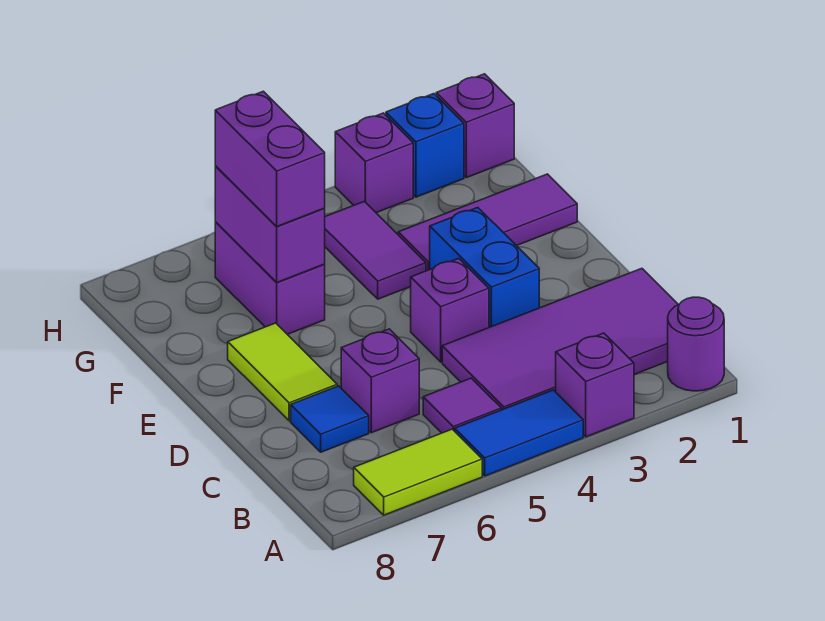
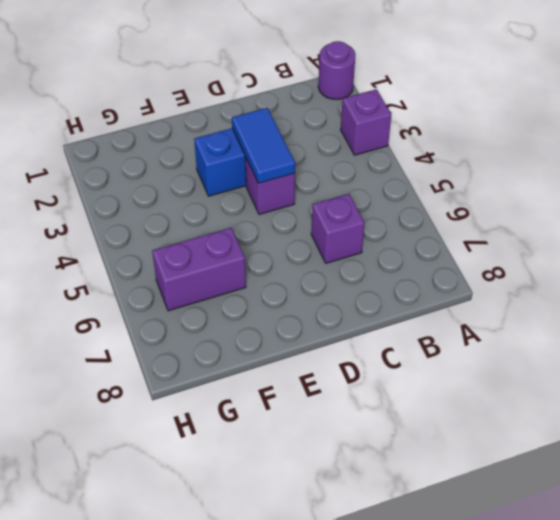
blue 1x2 tile [232,108,295,183] -> blue 1x2 tile moved to [455,390,583,476]
none -> lime 1x2 tile [354,429,482,515]
none -> purple 2x4 tile [442,268,678,410]
none -> purple 1x1 tile [423,378,501,433]

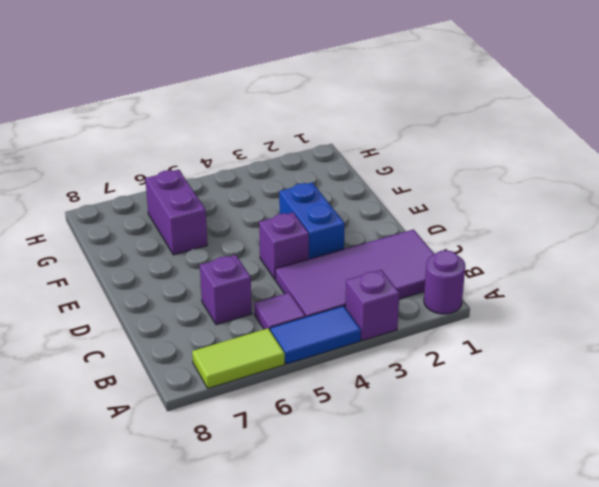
none -> blue 1x1 tile [291,386,369,452]
none -> lime 1x2 tile [228,323,337,421]
none -> purple 1x3 tile [398,174,577,271]

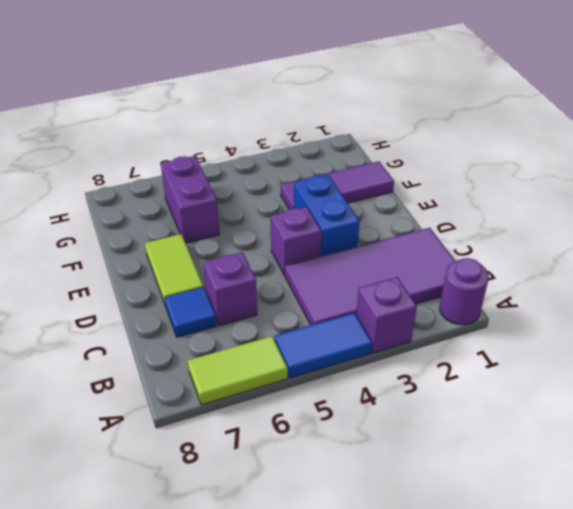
none -> purple 1x1 tile [423,378,501,433]
none -> purple 1x2 tile [325,201,426,299]
none -> purple 1x1 brick [436,74,514,178]

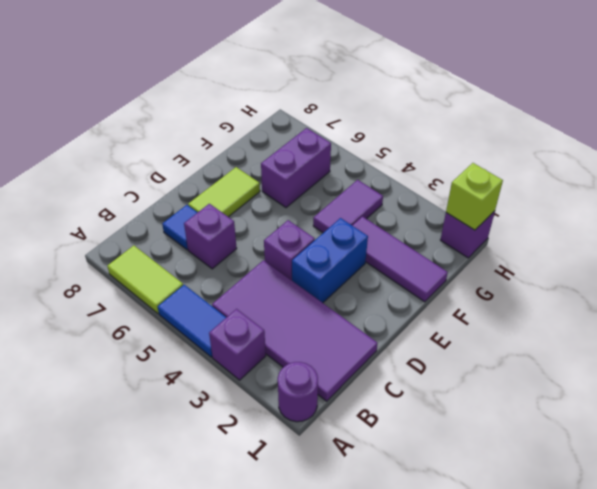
lime 1x1 brick [446,163,503,230] -> none
none -> purple 1x1 tile [423,378,501,433]
none -> blue 1x1 brick [386,94,464,197]
none -> purple 1x1 brick [335,113,413,213]

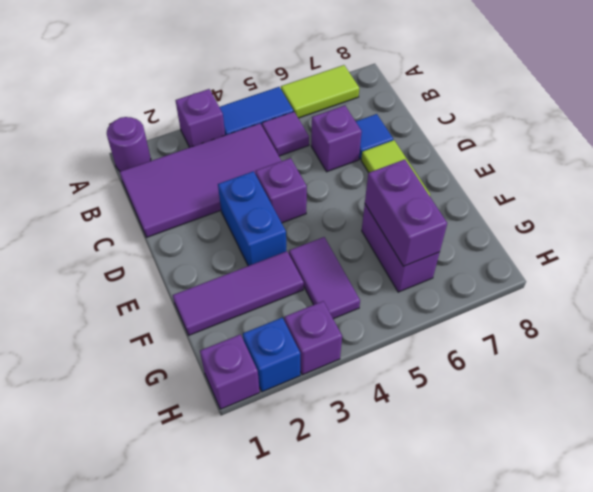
none -> purple 1x2 brick [215,91,325,227]

